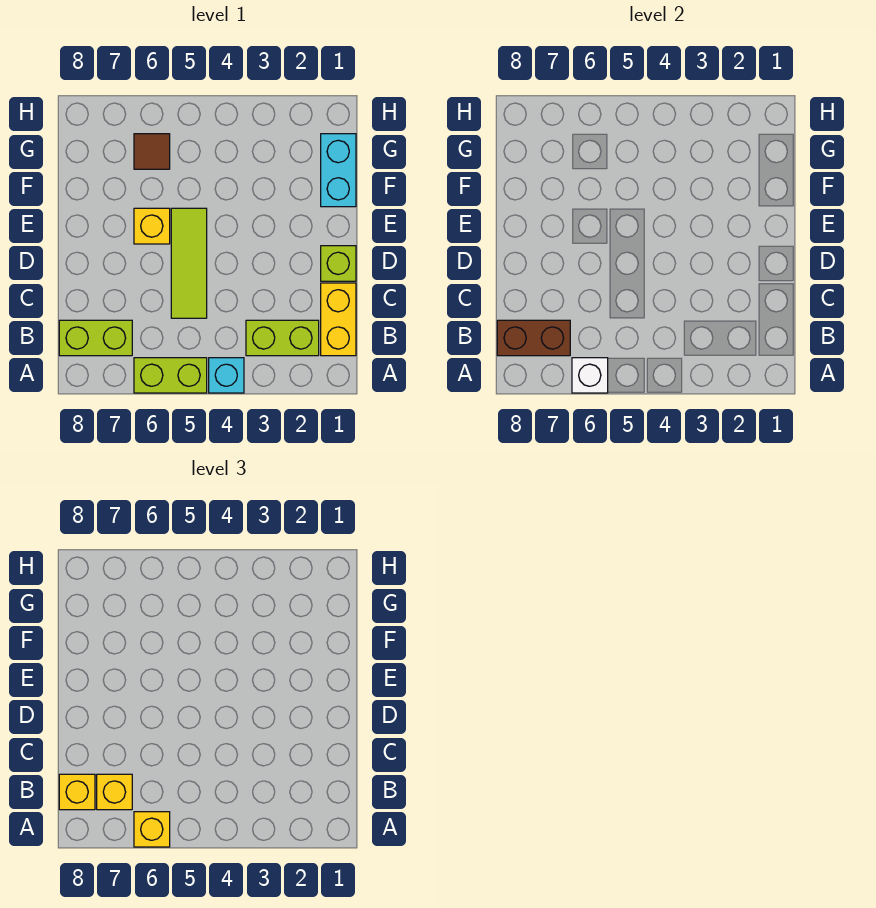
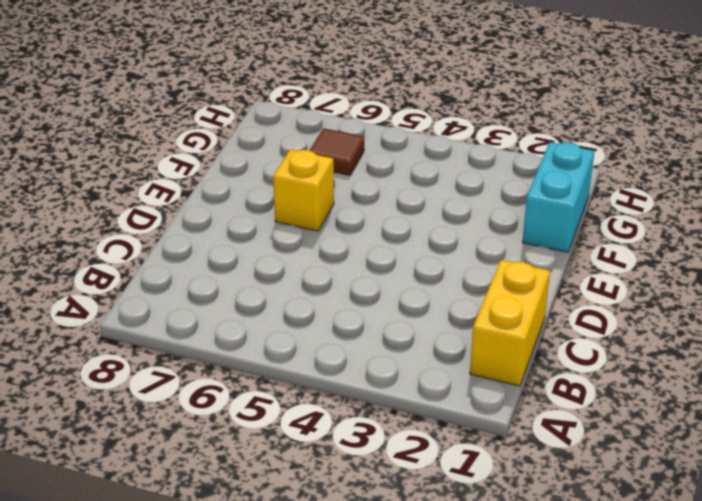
none -> cyan 1x1 brick [209,358,244,393]
none -> lime 1x2 brick [134,358,207,393]
none -> lime 1x2 brick [246,320,319,356]

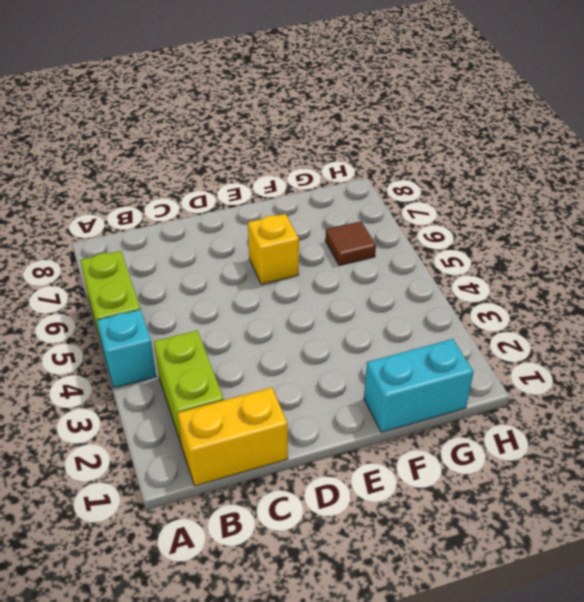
none -> lime 1x2 brick [59,320,132,356]
none -> lime 1x3 tile [171,208,207,318]
none -> lime 1x1 brick [321,246,356,281]

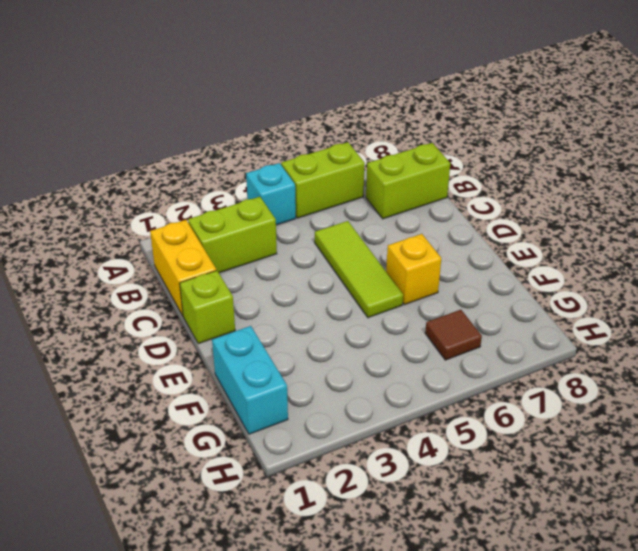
none -> white 1x1 brick [572,358,608,393]
none -> brown 1x2 brick [497,320,570,356]
none -> yellow 1x1 brick [134,812,170,847]

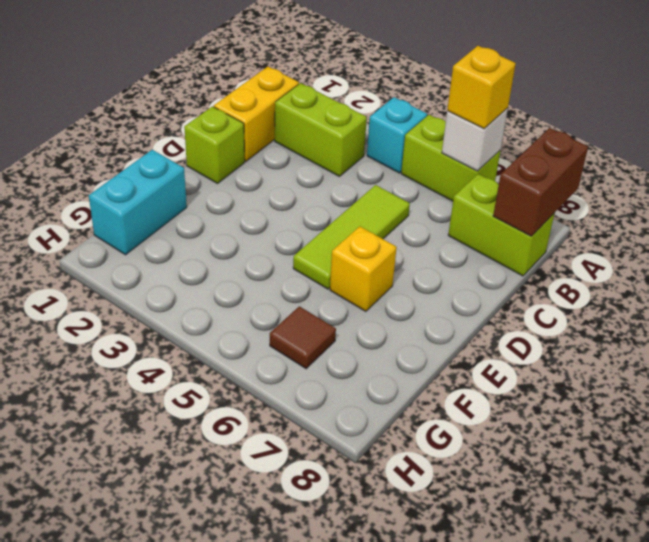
brown 1x2 brick [493,128,588,236] -> brown 1x2 brick turned to [497,320,570,356]
none -> yellow 1x1 brick [97,774,132,810]
none -> yellow 1x1 brick [59,774,95,810]

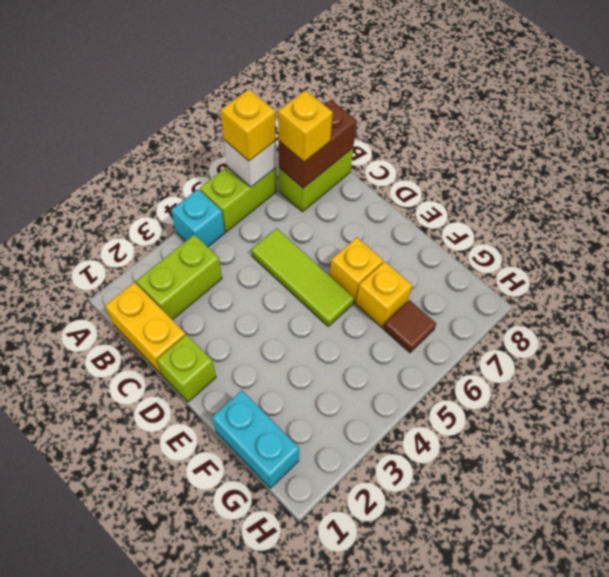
yellow 1x1 brick [356,262,412,327] -> yellow 1x1 brick moved to [59,774,95,810]

